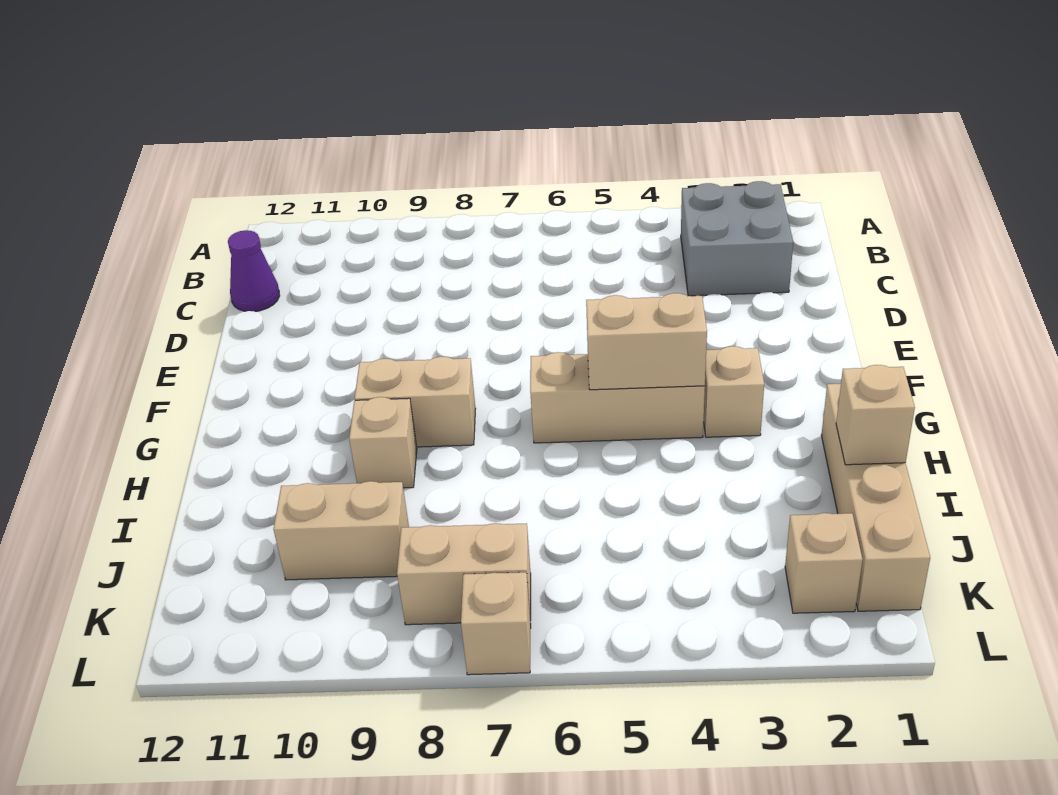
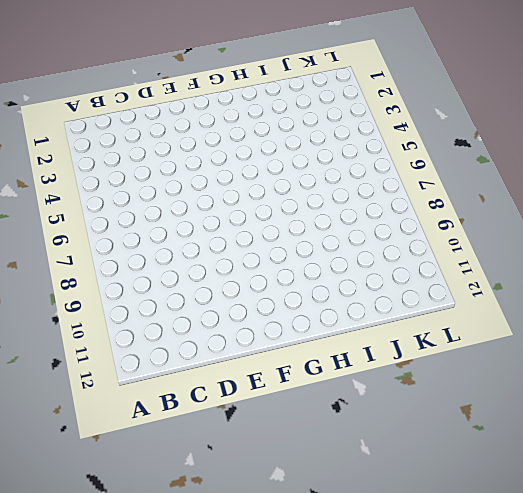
none -> grey 2x2 brick [681,181,793,296]
none -> purple 1x1 cone [228,230,280,312]
none -> tan 1x1 brick [704,346,764,437]

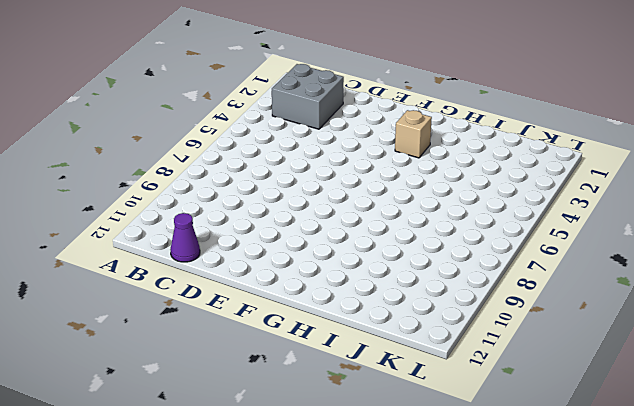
none -> tan 1x3 brick [530,352,705,443]
none -> tan 1x2 brick [355,357,476,447]
none -> tan 1x4 brick [821,384,930,611]

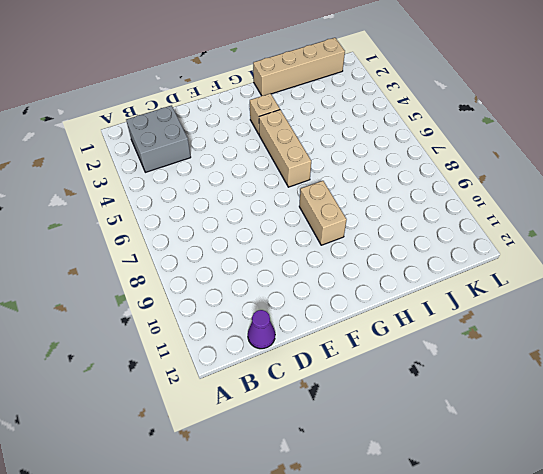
none -> tan 1x1 brick [349,397,417,488]
none -> tan 1x2 brick [274,481,409,580]
none -> tan 1x1 brick [785,513,863,613]

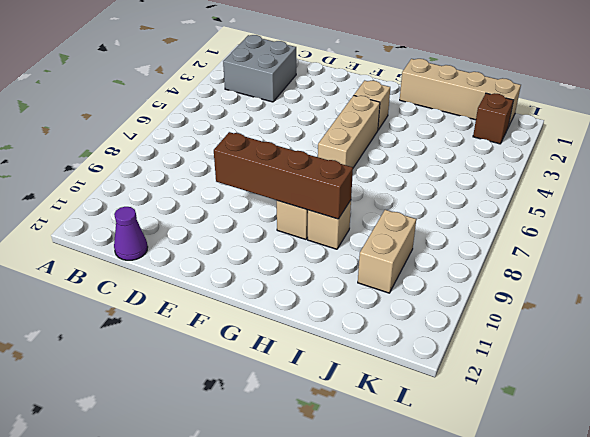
brown 1x4 brick [214,132,353,219] -> none
brown 1x1 brick [473,93,513,144] -> tan 1x1 brick [785,513,863,613]
none -> tan 1x2 brick [397,523,531,625]
none -> tan 1x1 brick [461,572,531,675]
none -> tan 1x2 brick [586,293,707,390]

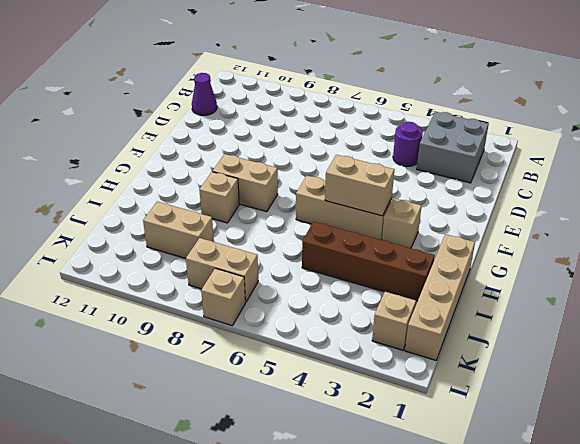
purple 1x1 round brick [393,122,423,167] -> none
brown 1x4 brick [302,222,435,301] -> none
none -> tan 1x1 brick [836,365,915,465]

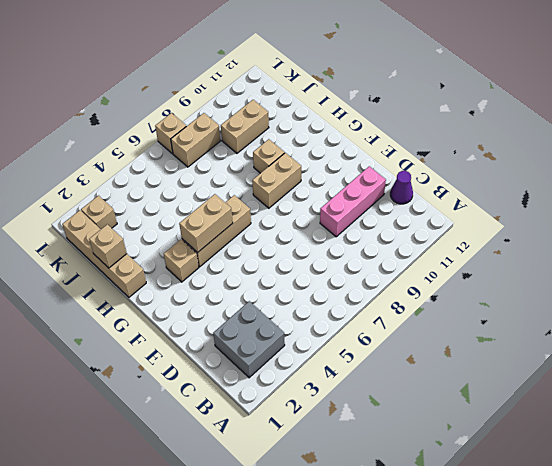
pink 1x3 brick [320,166,386,237] -> none

